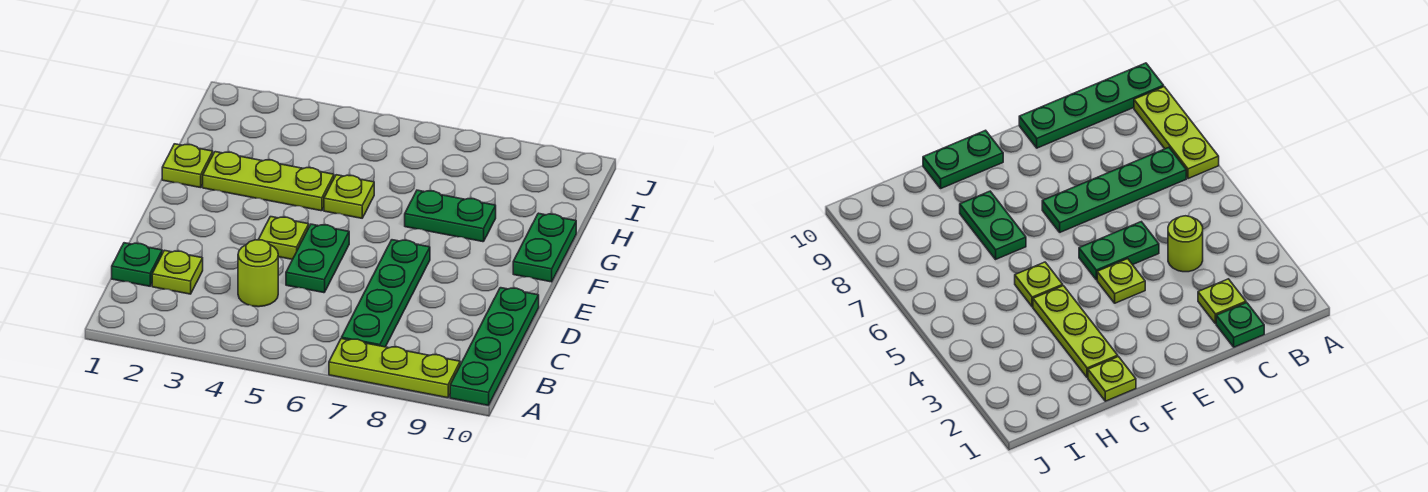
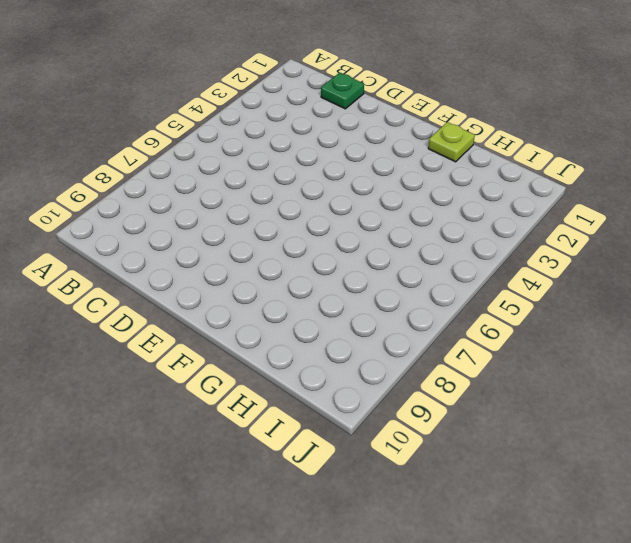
none -> lime 1x3 plate [329,339,460,398]
none -> green 1x4 plate [450,288,539,405]
none -> green 1x4 plate [342,240,430,347]

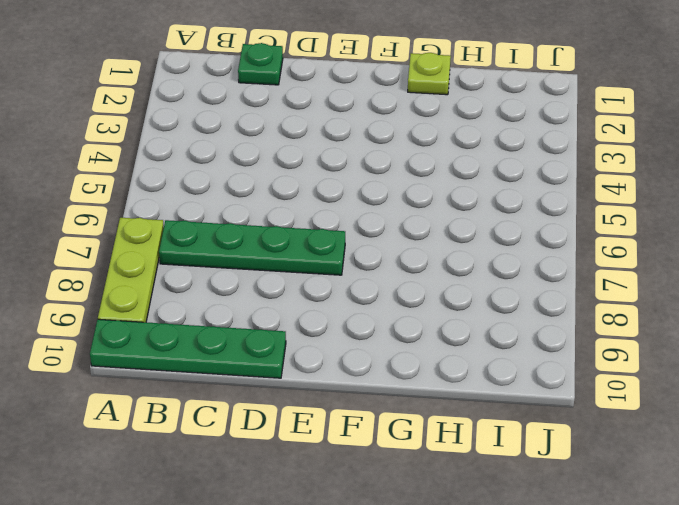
none -> lime 1x1 plate [152,250,203,294]
none -> lime 1x1 round brick [238,240,278,307]
none -> green 1x2 plate [286,224,349,293]

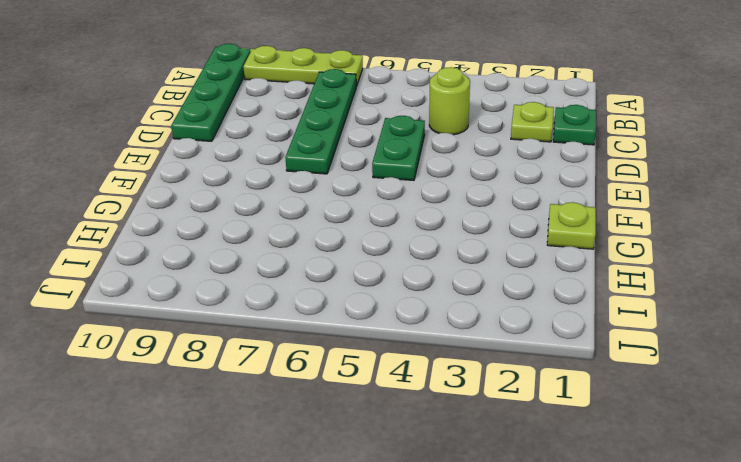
none -> lime 1x1 plate [258,217,309,259]
none -> green 1x2 plate [513,213,576,282]
none -> lime 1x3 plate [203,152,334,211]

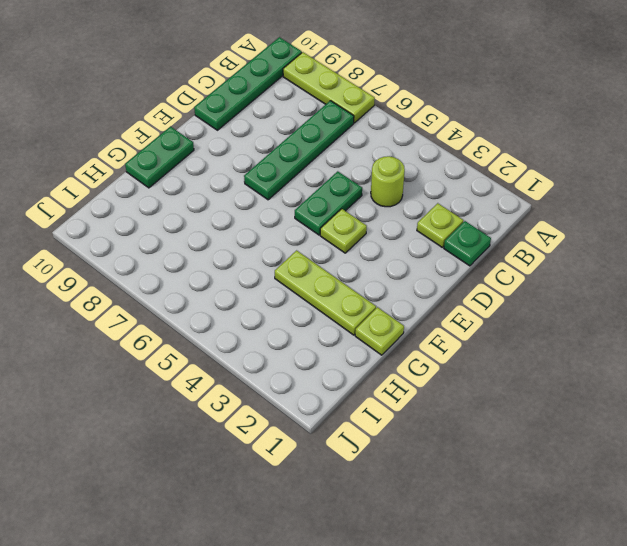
none -> lime 1x1 plate [324,175,374,218]
none -> green 1x2 plate [405,190,496,242]

